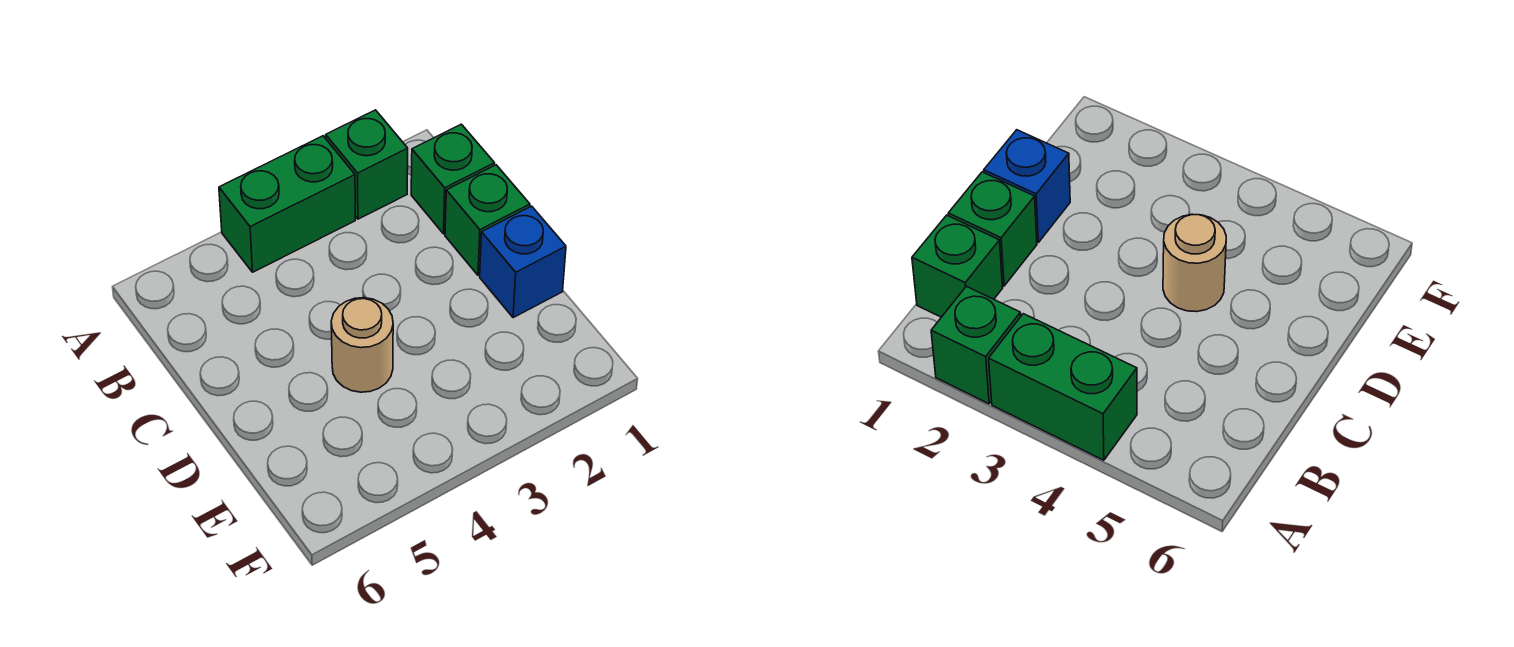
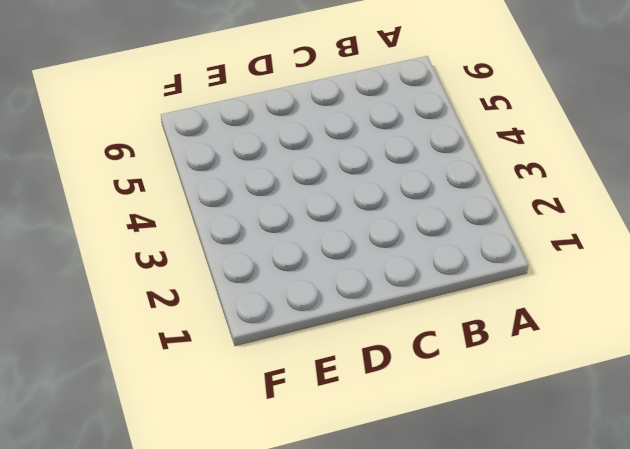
none -> green 1x1 brick [326,110,408,219]
none -> green 1x2 brick [219,136,355,272]

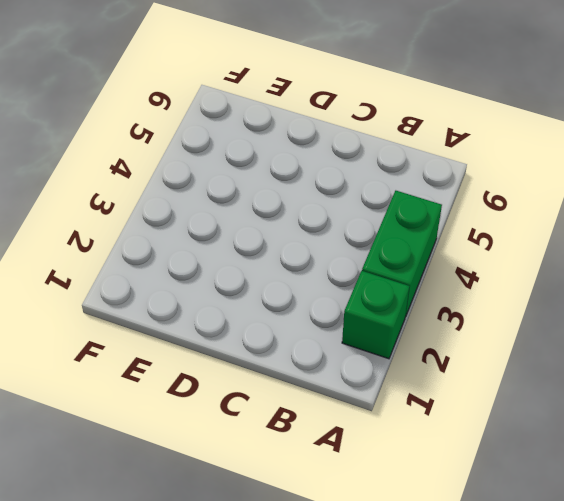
none -> green 1x1 brick [411,124,495,234]
none -> green 1x1 brick [445,165,530,275]

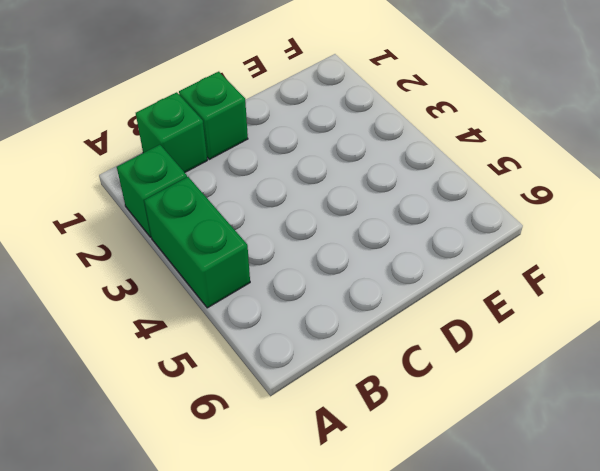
none -> blue 1x1 brick [480,206,566,318]
none -> tan 1x1 round brick [331,298,393,392]

